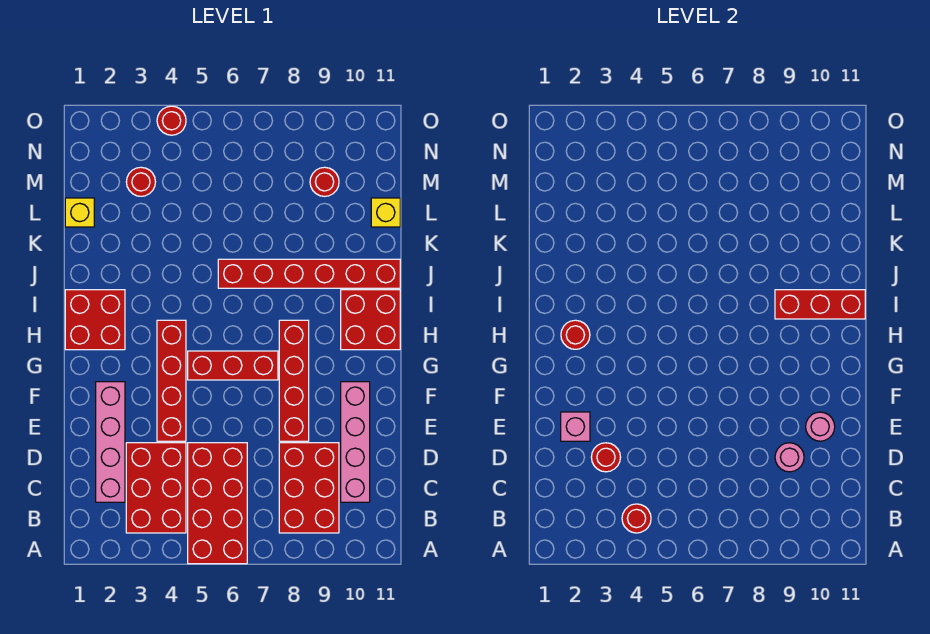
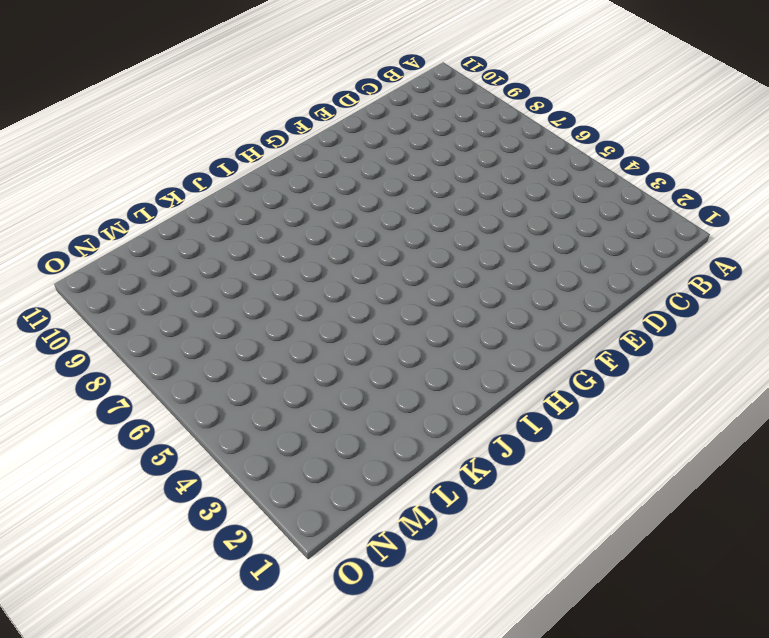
none -> red 2x4 brick [188,443,247,564]
none -> red 2x3 brick [126,443,186,533]
none -> red 2x3 brick [279,443,339,533]

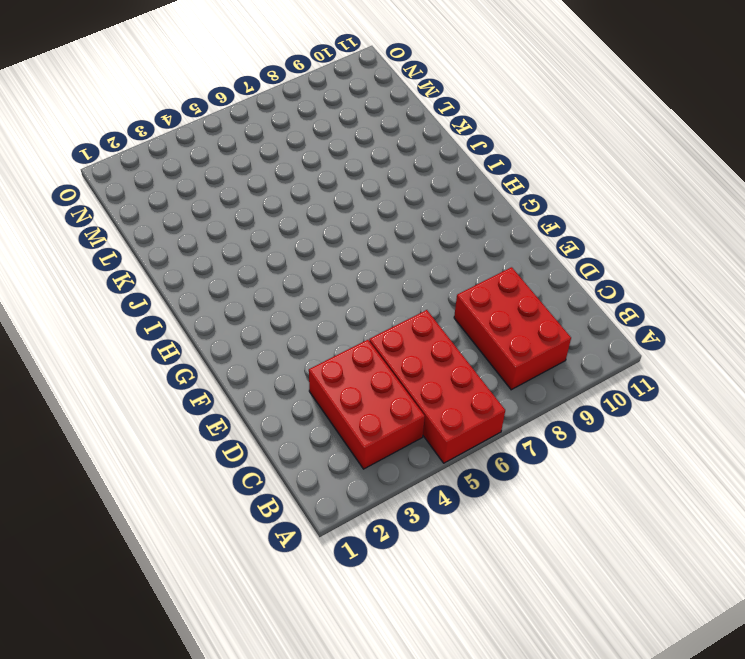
none -> pink 1x4 brick [96,382,125,502]
none -> pink 1x4 brick [341,382,370,502]
none -> red 1x4 brick [157,320,186,441]

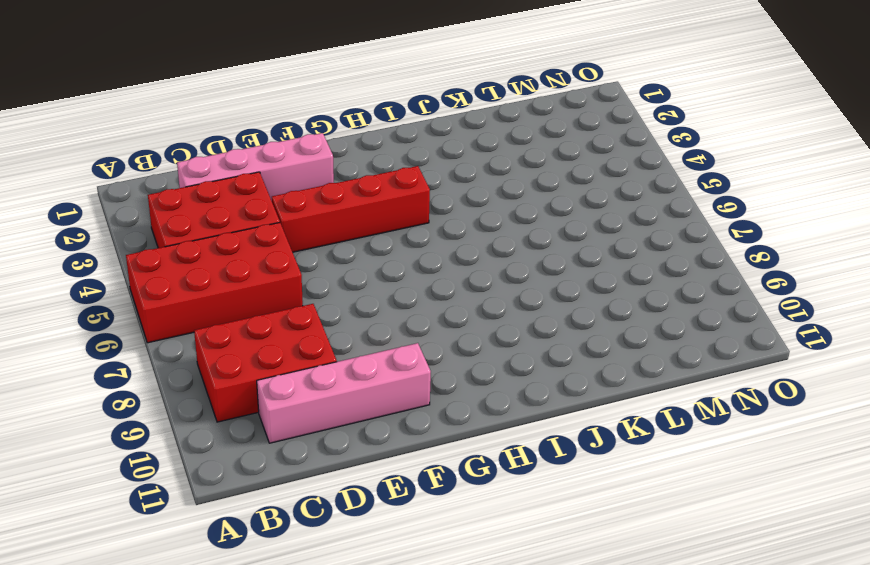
none -> red 1x4 brick [279,320,309,441]
none -> red 1x3 brick [188,351,278,380]
none -> red 2x2 brick [65,290,125,350]

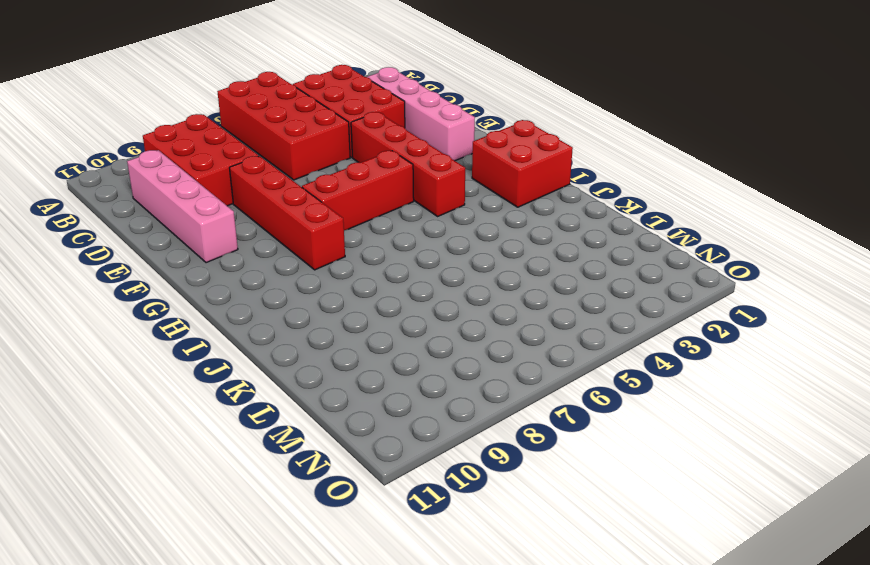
none -> red 2x2 brick [341,290,400,350]
none -> red 1x6 brick [218,259,400,288]
none -> yellow 1x1 brick [65,198,94,227]

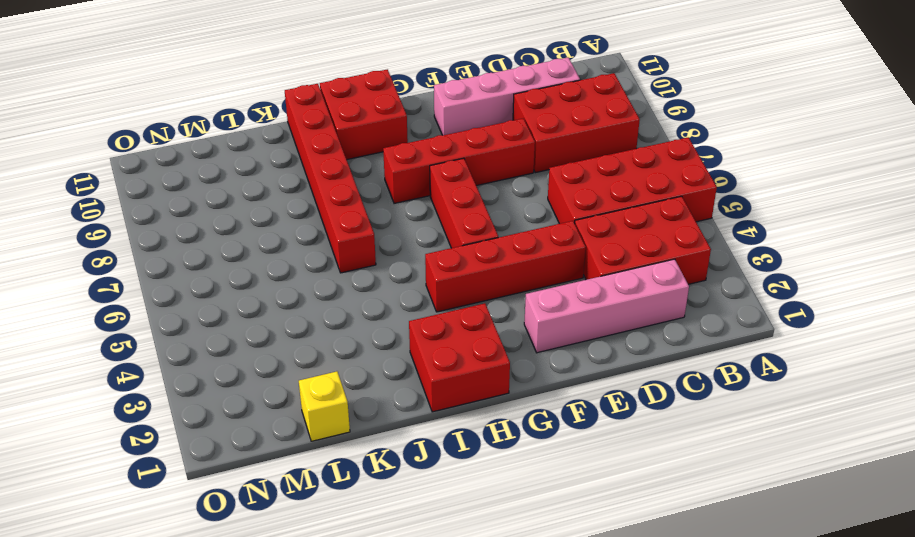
none -> yellow 1x1 brick [371,198,400,227]
none -> red 1x1 round brick [126,167,155,196]
none -> red 1x1 round brick [310,167,339,196]

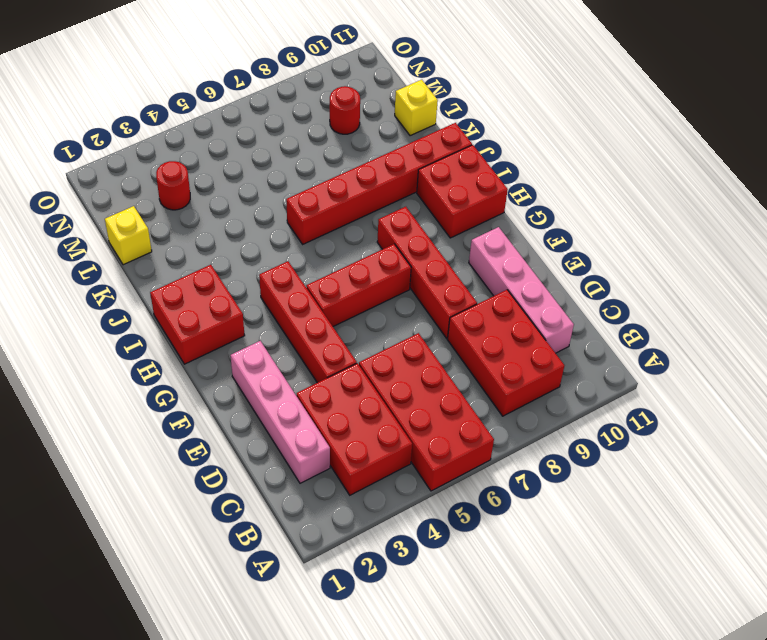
none -> red 1x1 round brick [157,106,186,135]
none -> red 1x1 round brick [622,504,651,533]
none -> red 1x1 round brick [591,443,621,472]

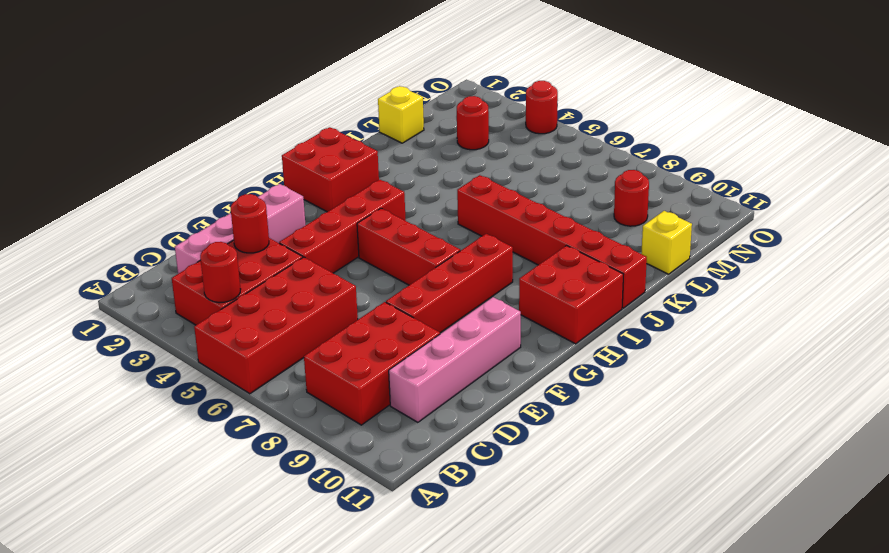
none -> pink 1x1 round brick [775,443,804,472]
none -> pink 1x1 brick [561,412,590,441]
none -> pink 1x1 round brick [806,412,835,441]

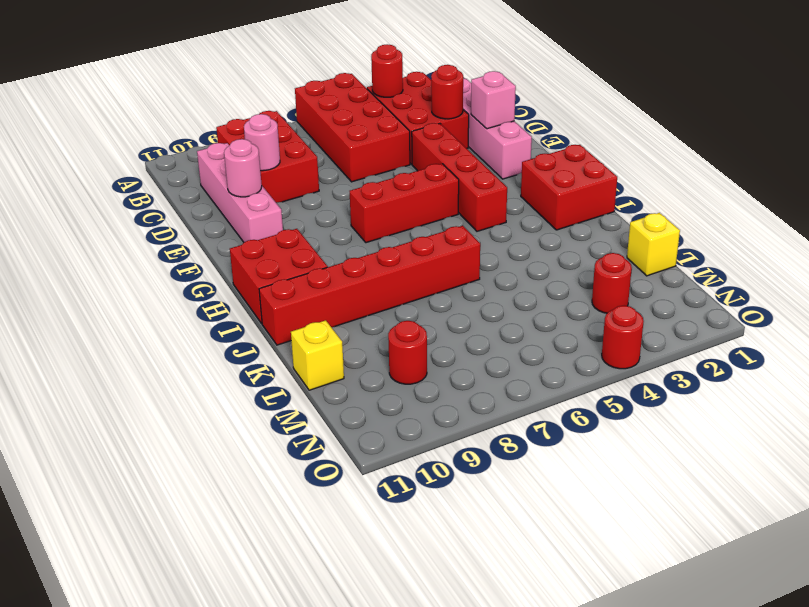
none -> red 1x4 brick [279,320,309,441]
none -> red 1x1 round brick [561,320,590,349]
none -> red 1x3 brick [775,290,865,319]

